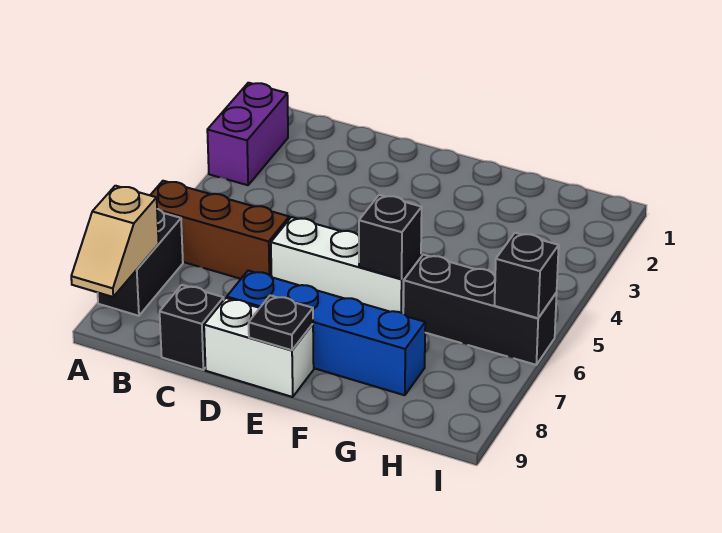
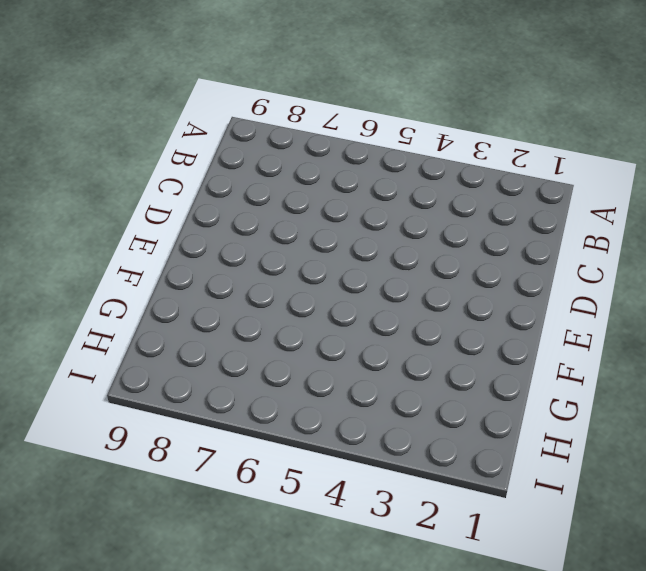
none -> purple 1x2 brick [207,83,288,185]
none -> brown 1x3 brick [150,181,289,279]
none -> black 1x2 brick [98,209,183,316]

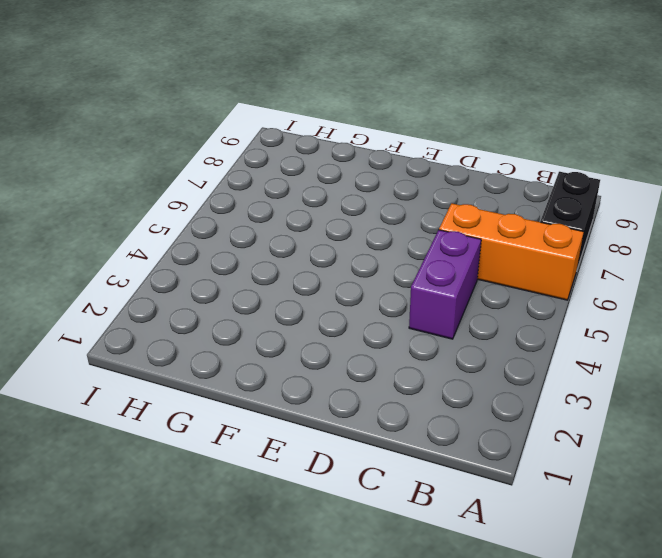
orange 1x3 brick [439,203,584,300] -> brown 1x3 brick [150,181,289,279]
purple 1x2 brick [409,230,481,339] -> purple 1x2 brick moved to [207,83,288,185]
none -> black 1x1 brick [160,285,224,370]
none -> white 1x3 brick [271,217,421,313]
none -> blue 1x4 brick [227,271,425,395]

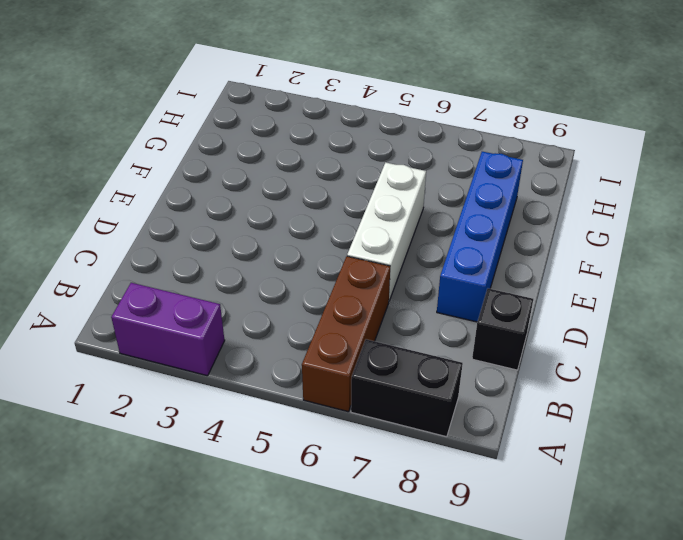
none -> white 1x2 brick [204,298,314,397]
none -> black 1x3 brick [403,255,557,365]
none -> tan 1x2 slope [71,186,159,297]

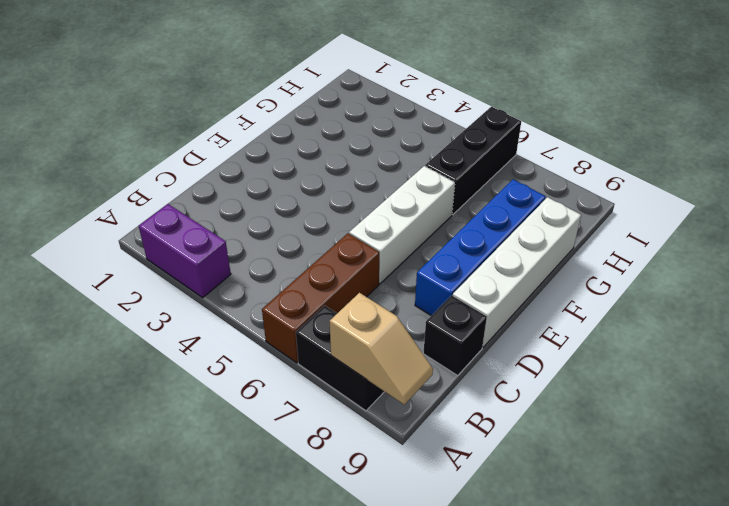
white 1x4 brick [453,197,581,347] -> white 1x2 brick [204,298,314,397]
none -> black 1x1 plate [249,295,313,350]
none -> black 1x1 brick [359,195,422,279]
none -> black 1x1 brick [494,233,559,318]

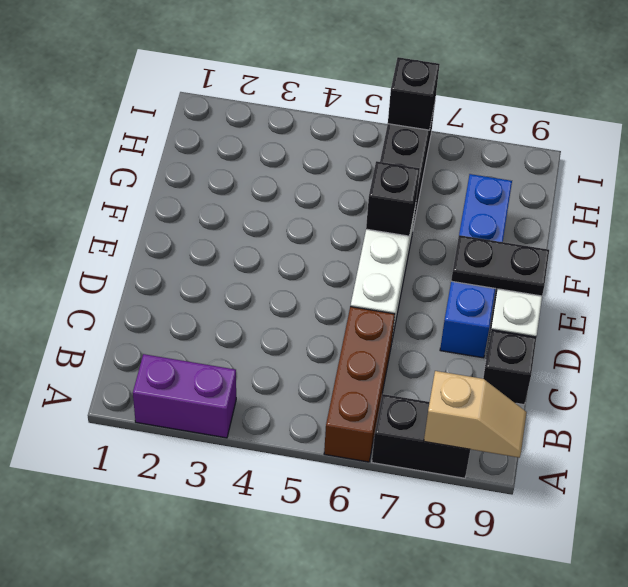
black 1x2 plate [451,235,549,296] -> black 1x1 plate [249,295,313,350]

